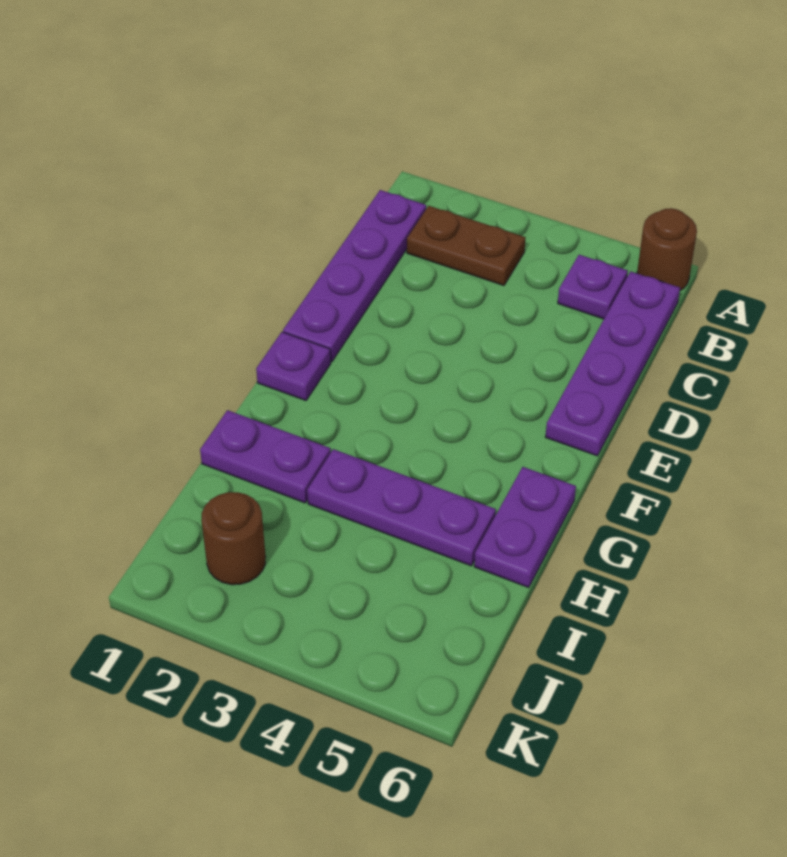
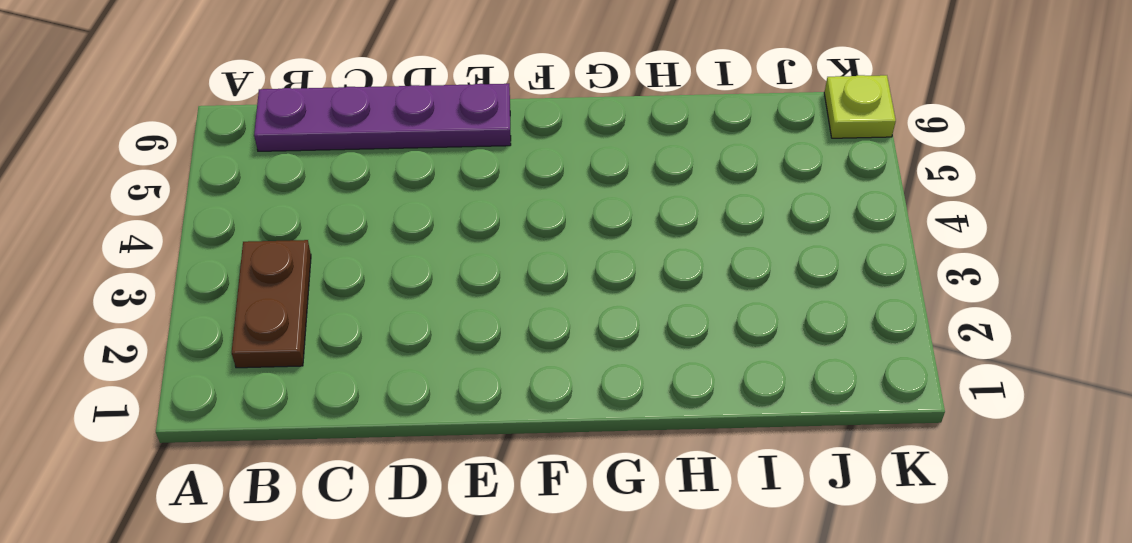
lime 1x1 plate [824,75,896,138] -> none
none -> brown 1x1 round brick [637,208,697,291]
none -> purple 1x4 plate [283,190,426,362]

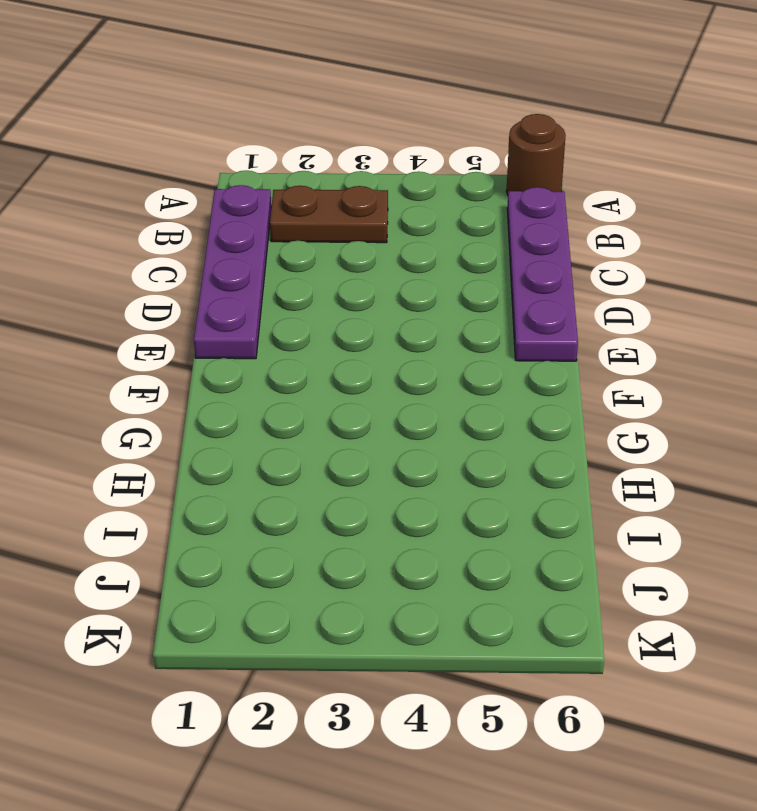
none -> purple 1x1 plate [558,255,628,319]
none -> purple 1x1 plate [256,332,331,401]

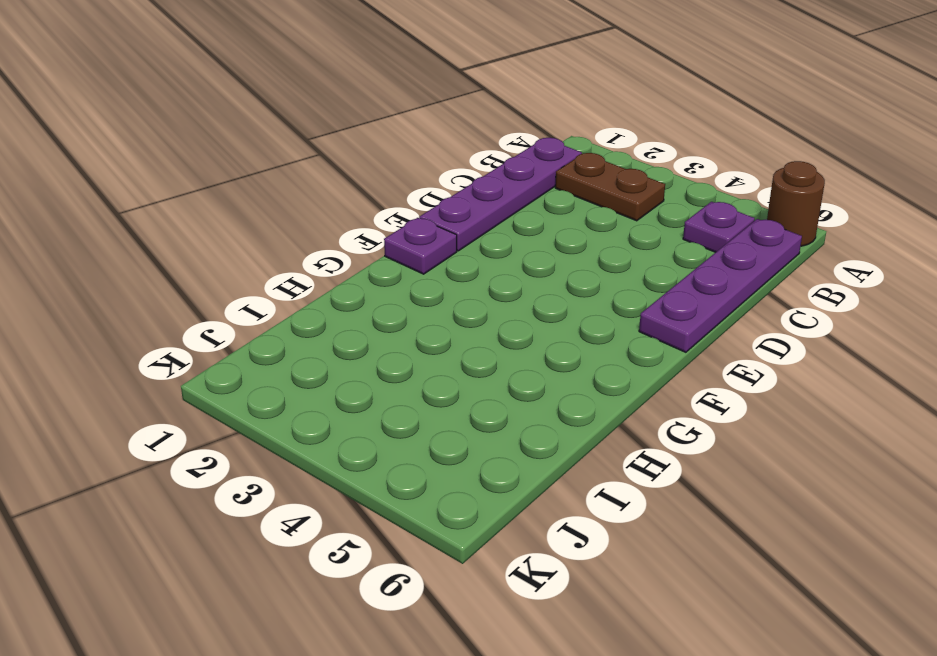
none -> purple 1x2 plate [474,467,576,588]
none -> purple 1x2 plate [200,410,331,503]

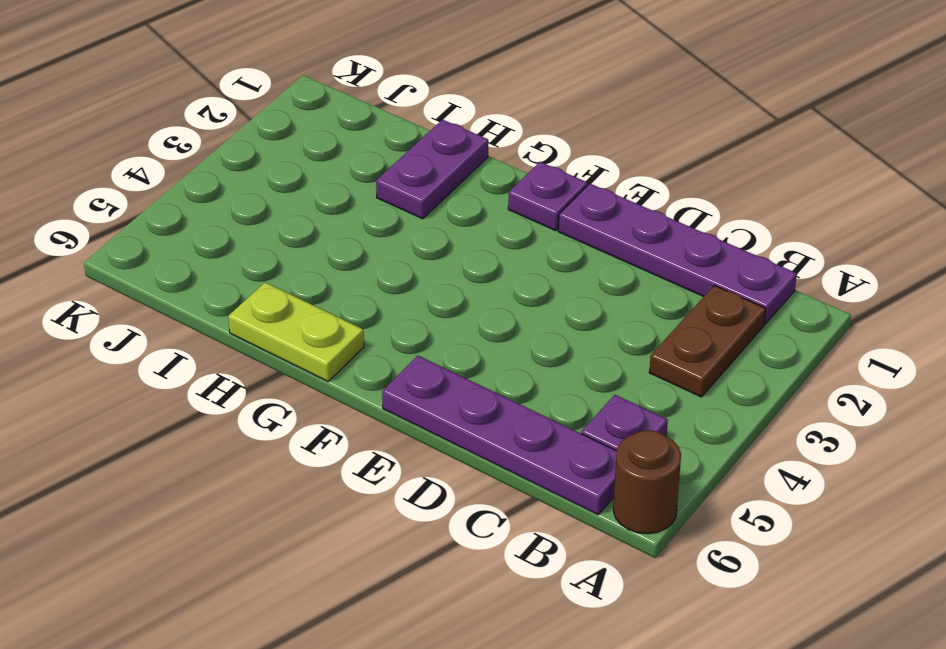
lime 1x2 plate [228,282,364,381] -> purple 1x2 plate [474,467,576,588]
none -> purple 1x3 plate [307,449,496,566]
none -> brown 1x1 round brick [201,492,266,585]

